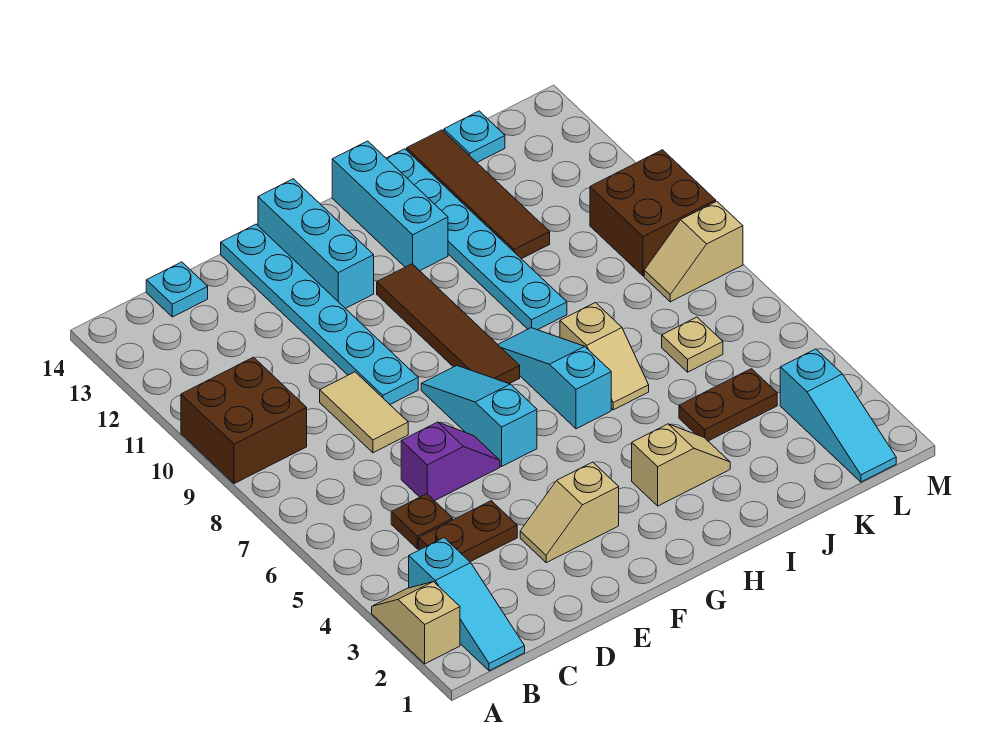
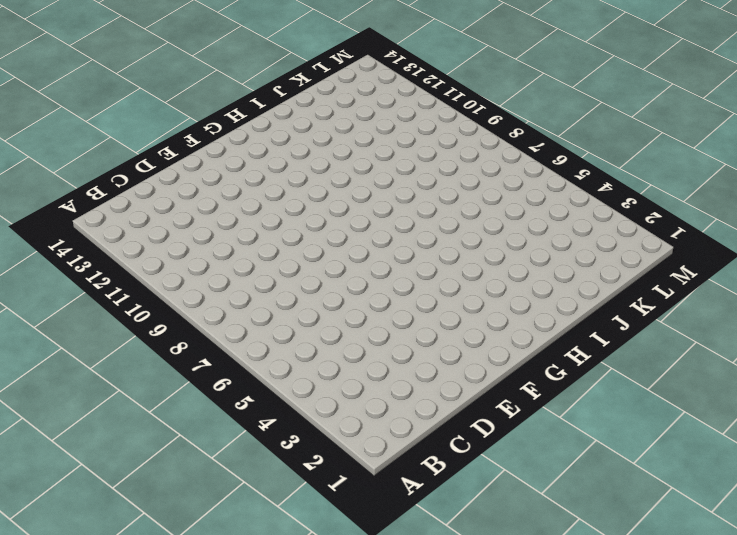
none -> tan 1x2 slope [372,582,460,664]
none -> brown 2x2 brick [181,357,307,484]
none -> cyan 1x3 slope [409,538,525,671]

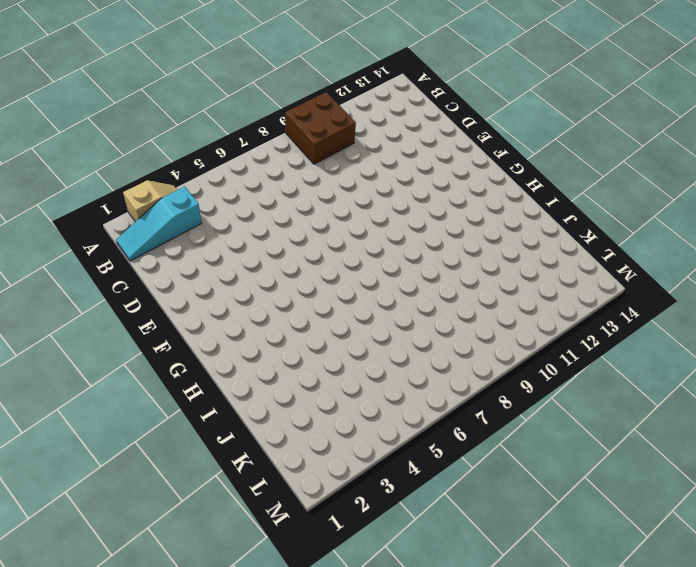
none -> brown 1x2 plate [419,501,517,562]
none -> brown 1x1 plate [391,494,453,549]
none -> cyan 1x1 plate [146,262,208,317]

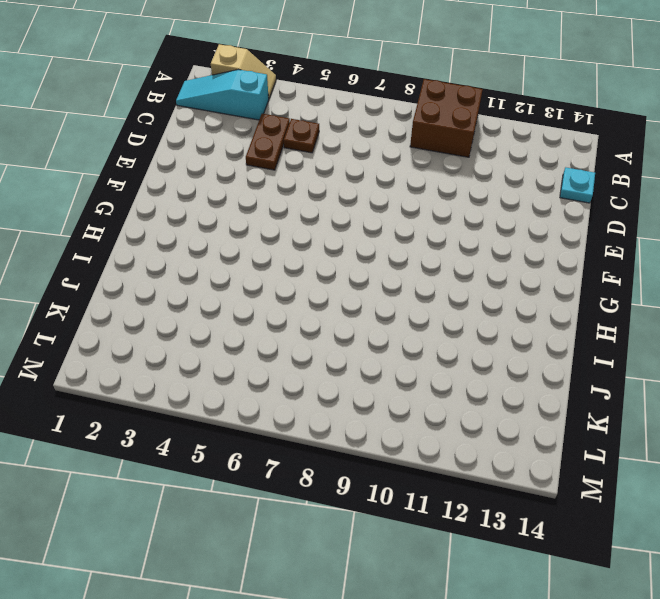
none -> purple 1x2 slope [401,422,500,501]
none -> tan 1x2 tile [320,372,408,453]
none -> tan 1x2 slope [520,462,619,563]

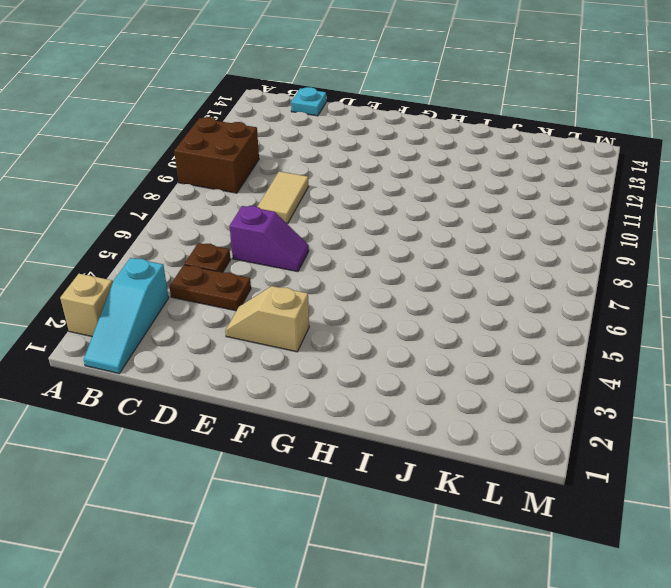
none -> cyan 1x6 plate [221,224,418,404]
none -> cyan 1x3 slope [421,365,537,466]
none -> cyan 1x3 brick [258,179,374,309]

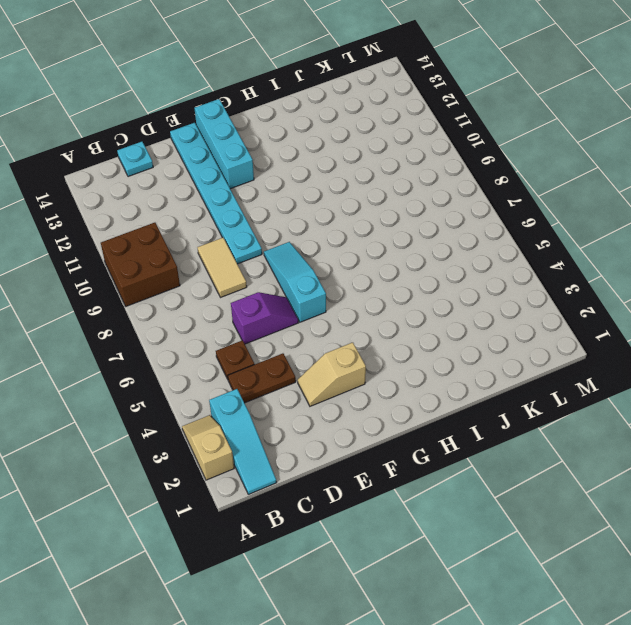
none -> brown 1x4 tile [377,264,520,384]
none -> tan 1x2 slope [632,424,730,506]
none -> cyan 1x3 slope [498,328,611,429]

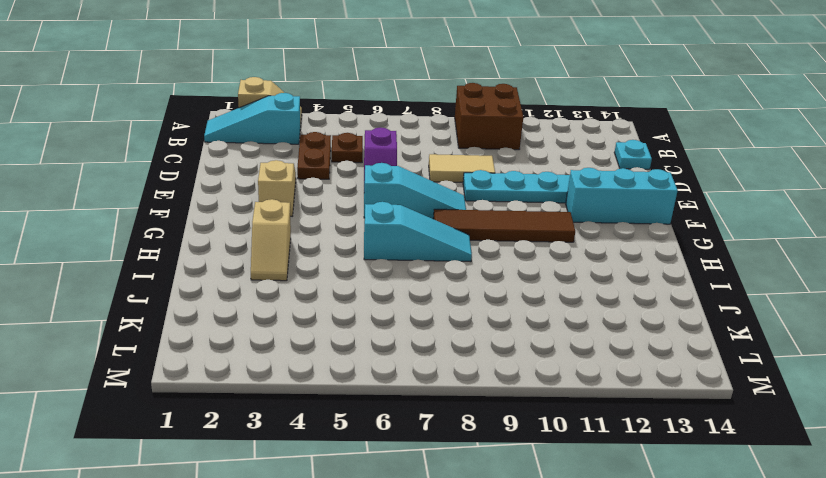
none -> cyan 1x3 brick [332,141,448,271]
none -> tan 1x2 slope [560,303,649,410]
none -> cyan 1x6 plate [386,149,567,330]

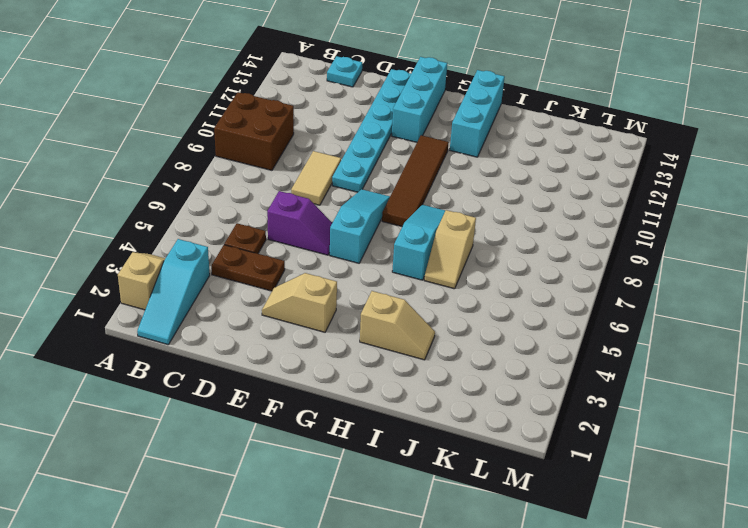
none -> cyan 1x6 plate [386,149,567,330]
none -> brown 1x2 plate [679,369,777,441]
none -> brown 1x4 tile [407,130,550,259]

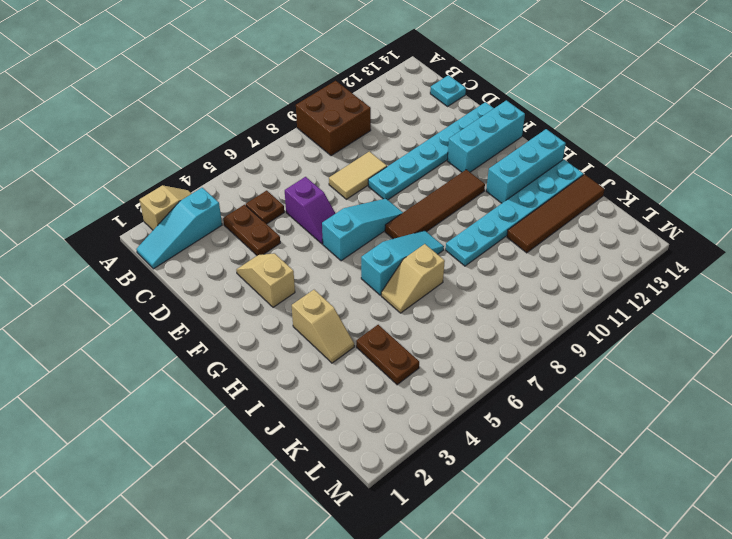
none -> tan 1x1 plate [662,317,723,372]
none -> cyan 1x1 plate [444,111,505,162]
none -> cyan 1x3 slope [780,349,896,482]

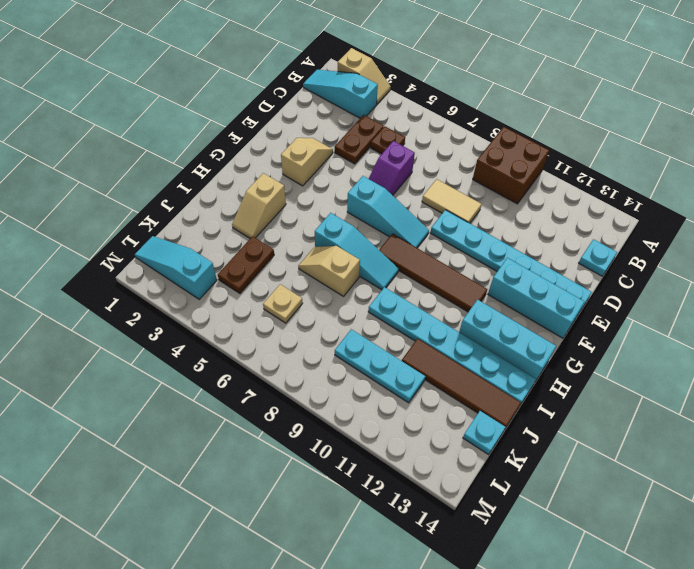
cyan 1x3 plate [335,329,425,403] -> none
none -> tan 1x2 slope [644,201,743,302]
none -> brown 2x2 brick [590,150,716,276]

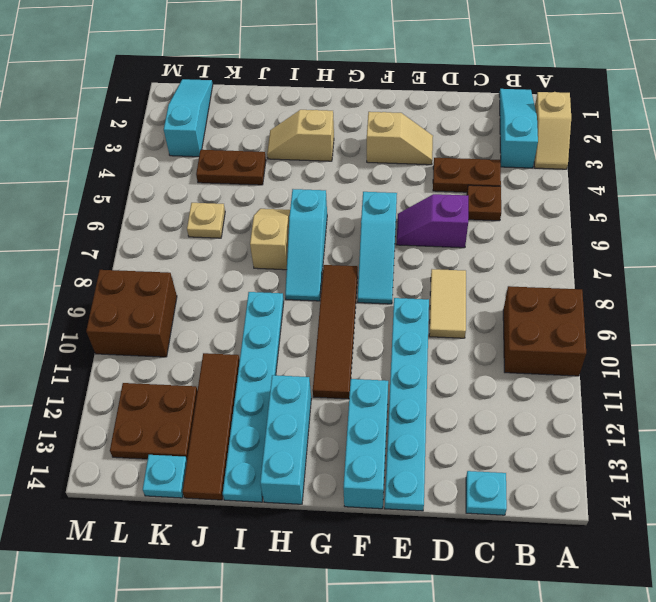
brown 2x2 plate [110,383,198,459] -> none
none -> tan 1x2 slope [644,201,743,302]

